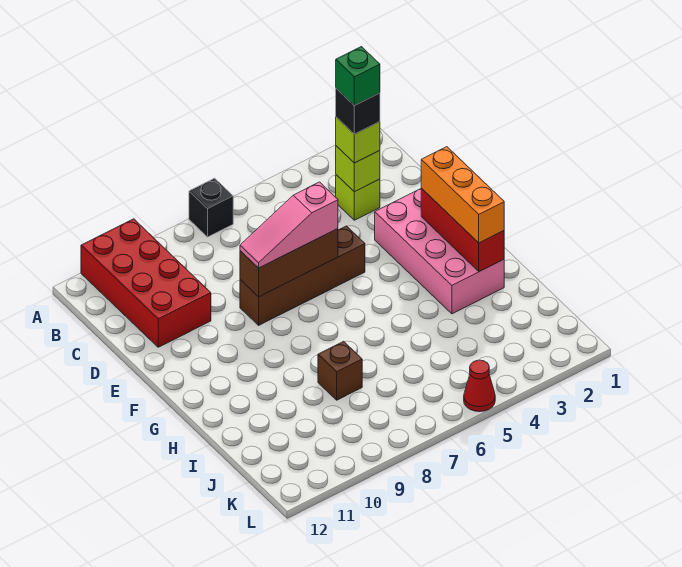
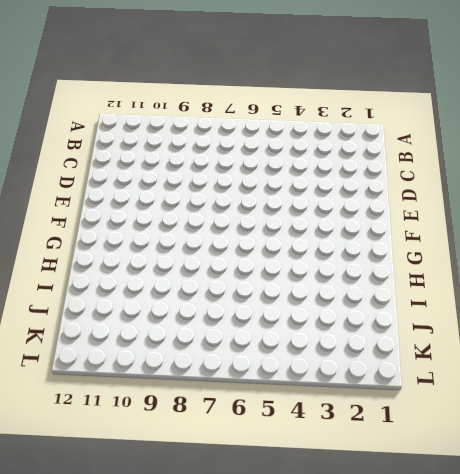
none -> black 1x1 brick [189,178,233,237]
none -> red 2x4 brick [81,219,211,347]
none -> lime 1x1 brick [336,175,380,220]

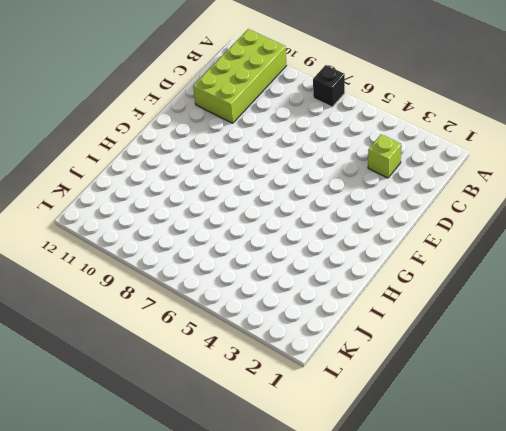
lime 2x4 brick [193,29,287,123] -> red 2x4 brick [81,219,211,347]
none -> pink 2x4 brick [375,189,504,314]
none -> brown 1x4 brick [240,226,365,325]
none -> brown 1x1 brick [318,341,362,400]

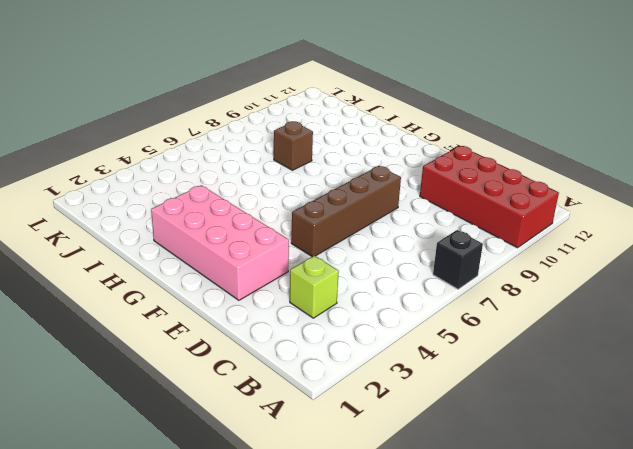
none -> red 1x1 cone [464,360,495,412]
none -> lime 1x1 brick [336,146,380,192]
none -> brown 1x3 brick [240,229,338,297]

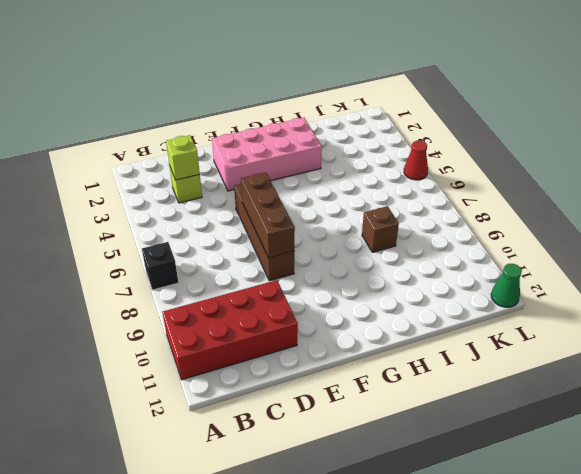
green 1x1 cone [491,264,522,307] -> none
none -> red 1x3 brick [421,188,504,272]
none -> lime 1x1 brick [336,117,380,163]
none -> pink 1x3 slope [240,182,338,268]

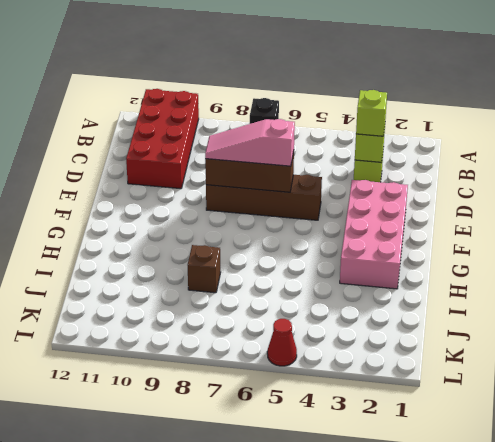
none -> red 1x3 brick [421,188,504,272]
none -> orange 1x3 brick [421,147,504,243]
none -> black 1x1 brick [336,88,380,134]

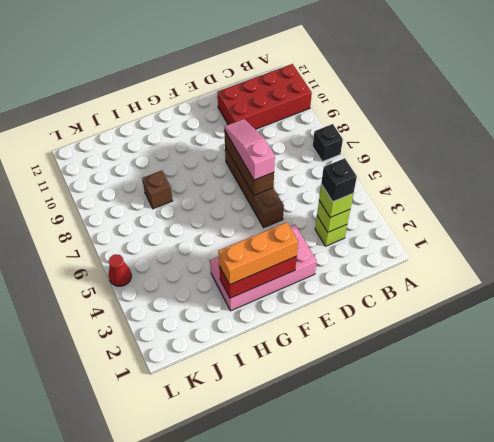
none -> green 1x1 brick [336,47,380,105]

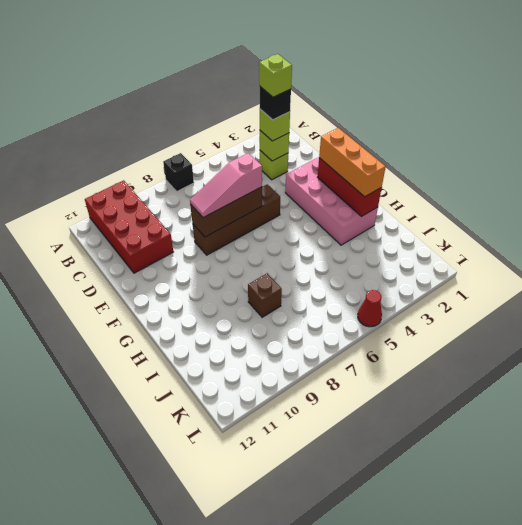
lime 1x1 brick [259,54,292,97] -> green 1x1 brick [336,47,380,105]

